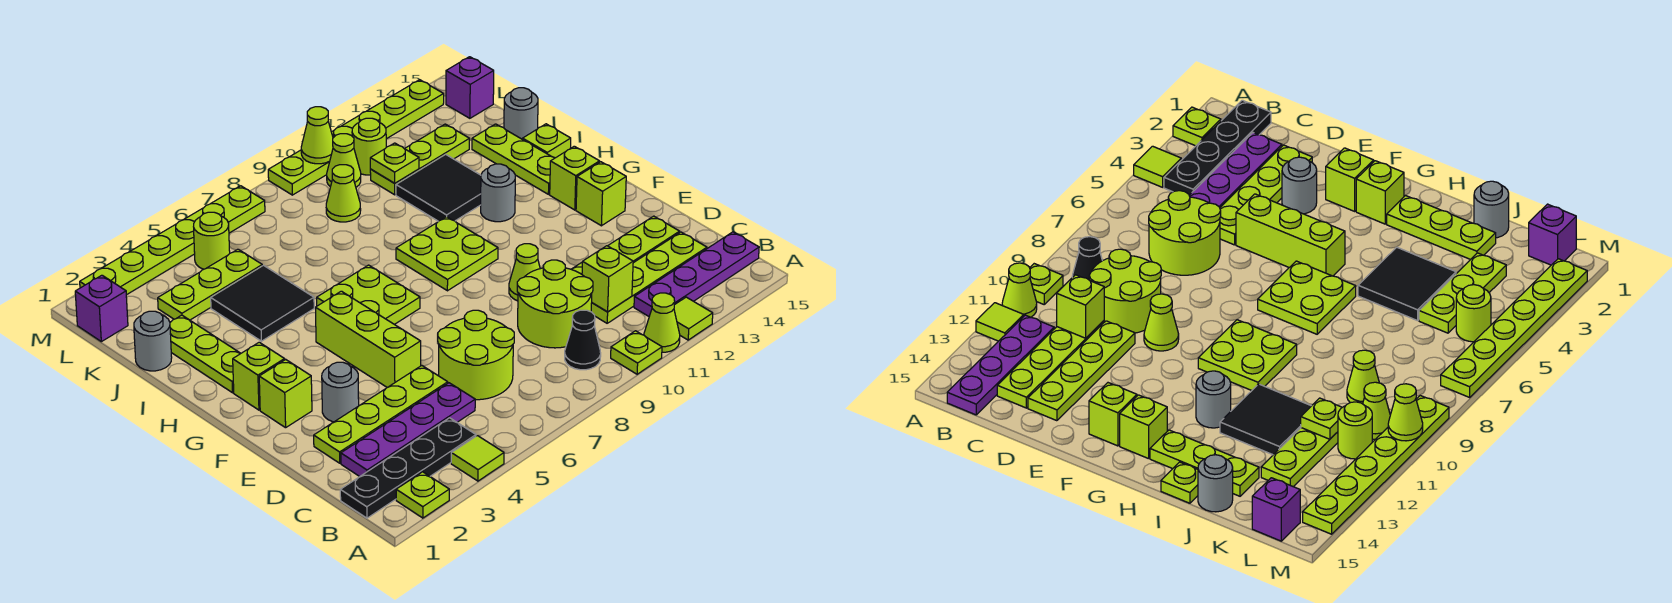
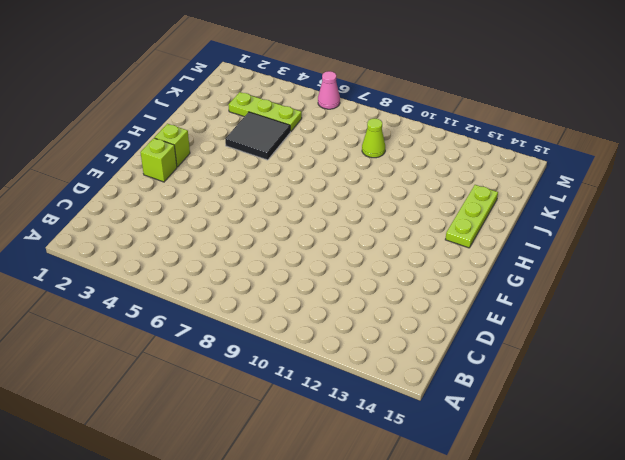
pink 1x1 cone [318,71,340,109] -> lime 1x6 plate [80,186,265,295]
none -> lime 1x1 plate [396,472,449,518]
none -> lime 1x1 tile [451,436,504,481]
none -> lime 1x1 plate [611,331,662,374]
none -> lime 1x1 cone [644,293,680,352]

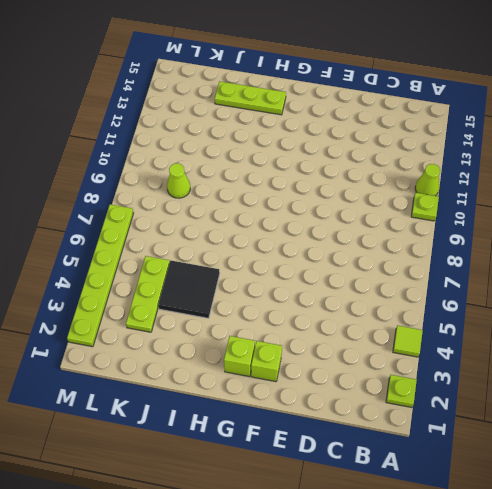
none -> lime 1x1 tile [674,297,713,340]
none -> black 1x4 plate [340,418,476,518]
none -> black 1x1 cone [565,310,601,370]
none -> purple 1x4 plate [634,232,759,316]

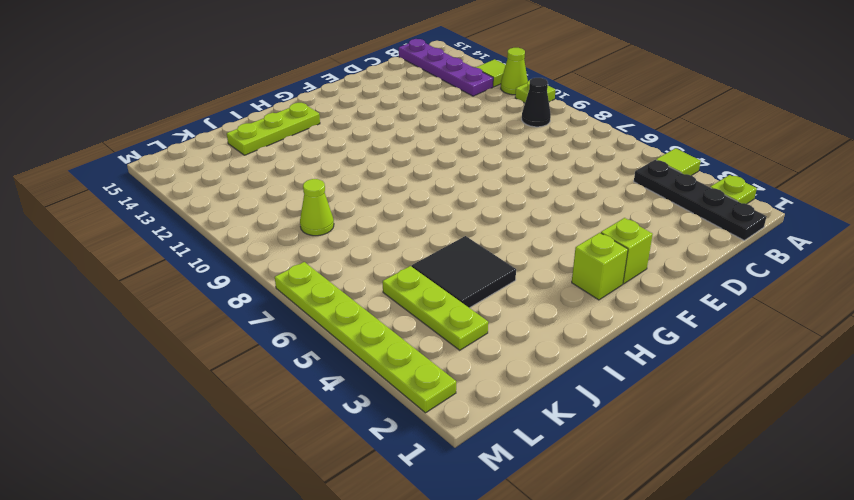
none -> purple 1x4 plate [341,383,475,477]
none -> lime 2x2 round brick [438,310,514,400]
none -> lime 2x2 round brick [517,260,593,348]
none -> lime 1x4 plate [591,232,707,323]

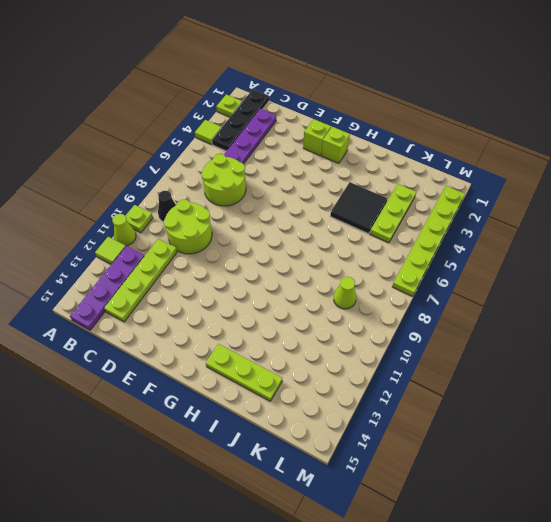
none -> lime 1x4 plate [314,366,448,463]
none -> lime 1x4 plate [571,216,680,274]
none -> grey 1x1 round brick [322,362,359,422]
none -> lime 1x3 brick [315,291,421,387]

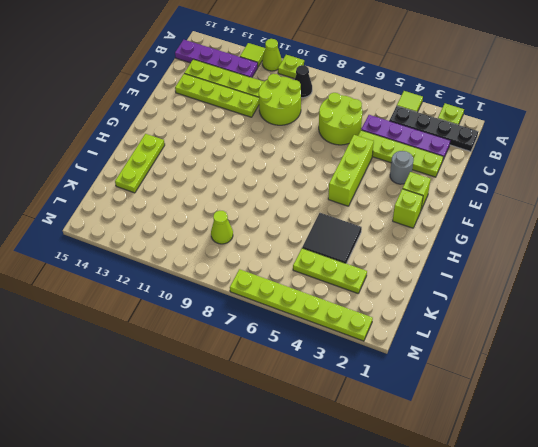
none -> lime 1x1 cone [509,244,540,301]
none -> lime 1x1 brick [576,162,626,226]
none -> lime 2x2 plate [317,265,420,324]
none -> lime 2x2 plate [396,217,498,291]

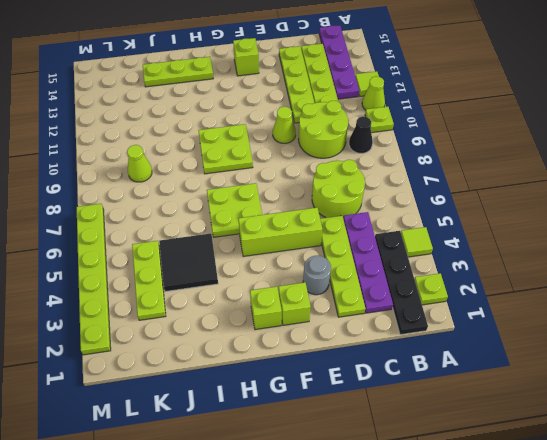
none -> lime 1x1 brick [550,146,600,210]
none -> lime 1x3 plate [170,315,241,393]
none -> grey 1x1 round brick [481,164,515,222]
none -> black 2x2 tile [396,154,481,221]

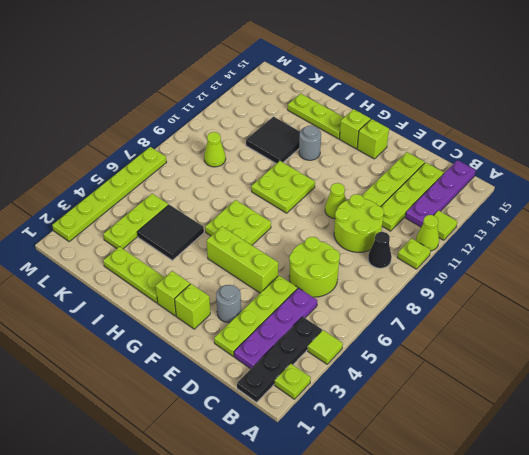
none -> lime 1x1 plate [523,124,571,158]
none -> grey 1x1 round brick [134,311,172,371]
none -> grey 1x1 round brick [504,88,538,139]
none -> lime 1x3 plate [370,124,470,195]

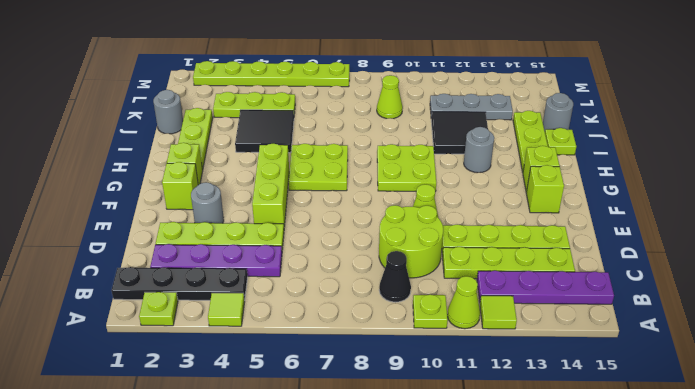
grey 1x3 plate [430,94,513,120] -> lime 1x3 plate [370,124,470,195]
none -> lime 2x2 round brick [438,310,514,400]
none -> purple 1x1 brick [75,275,128,342]
none -> lime 1x1 round brick [194,212,230,269]
none -> lime 1x1 cone [327,134,361,187]

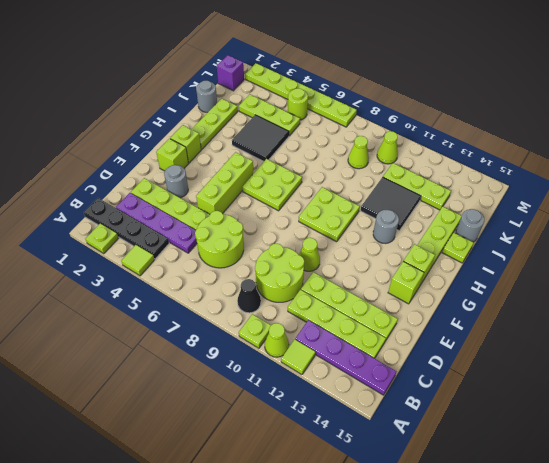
none -> lime 1x1 round brick [352,118,386,175]
none -> purple 1x1 brick [446,57,494,118]
none -> lime 1x6 plate [268,80,444,195]
none -> lime 1x1 brick [582,246,633,312]

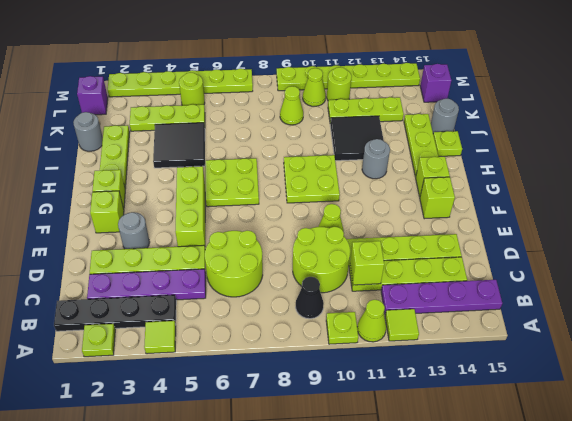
none -> lime 1x1 plate [370,143,419,183]
none -> lime 1x1 cone [301,107,333,164]

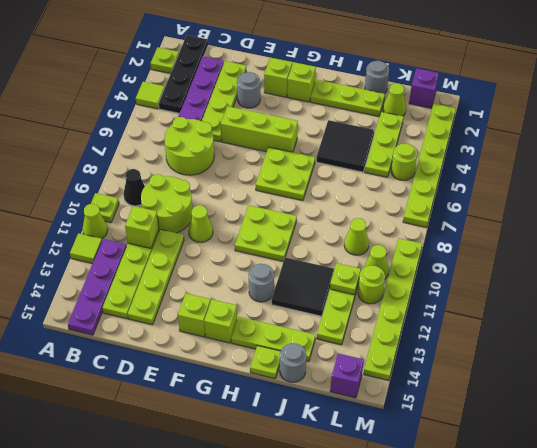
lime 1x1 cone [383,83,406,116] -> lime 1x1 cone moved to [301,107,333,164]

